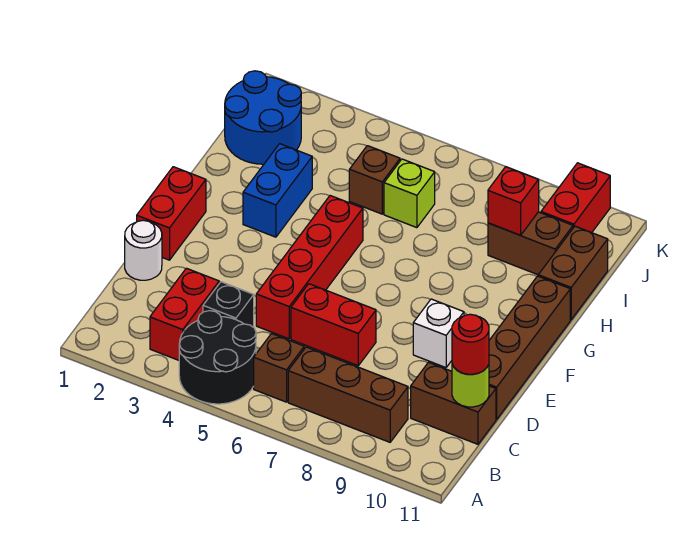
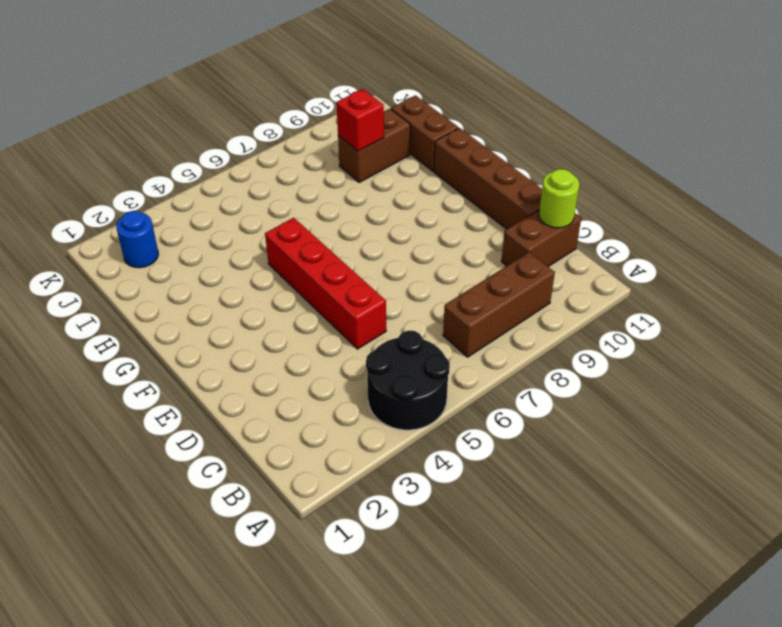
blue 1x1 round brick [116,211,159,268] -> blue 2x2 round brick [225,71,301,164]
none -> red 1x2 brick [150,268,219,360]
none -> brown 1x1 brick [254,334,304,402]
none -> black 1x1 brick [203,282,254,327]

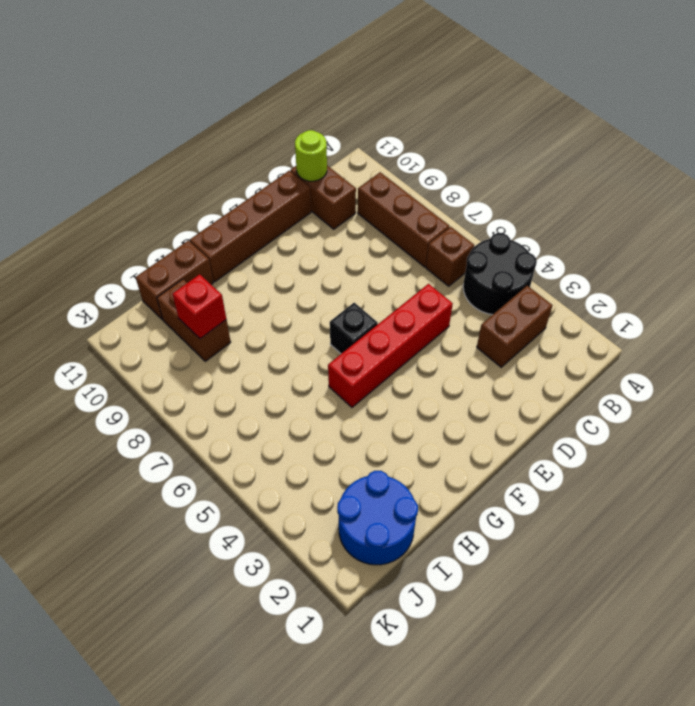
brown 1x2 brick [477,286,552,367] -> red 1x2 brick [150,268,219,360]
black 1x1 brick [330,303,378,354] -> black 1x1 brick moved to [203,282,254,327]
none -> white 1x1 round brick [125,220,162,280]
none -> red 1x2 brick [291,284,376,366]
none -> red 1x2 brick [137,167,206,260]

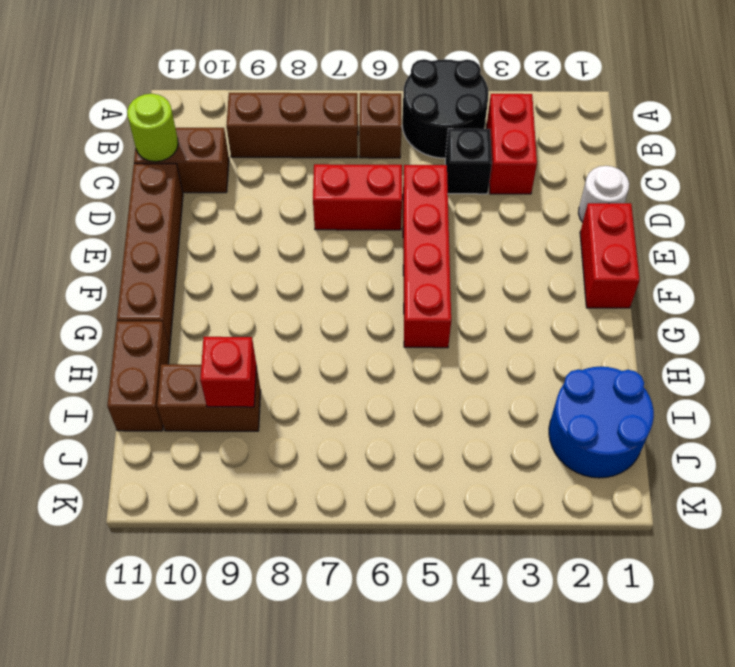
none -> white 1x1 brick [413,299,464,368]
none -> blue 1x2 brick [243,144,312,237]
none -> brown 1x1 brick [349,146,400,214]

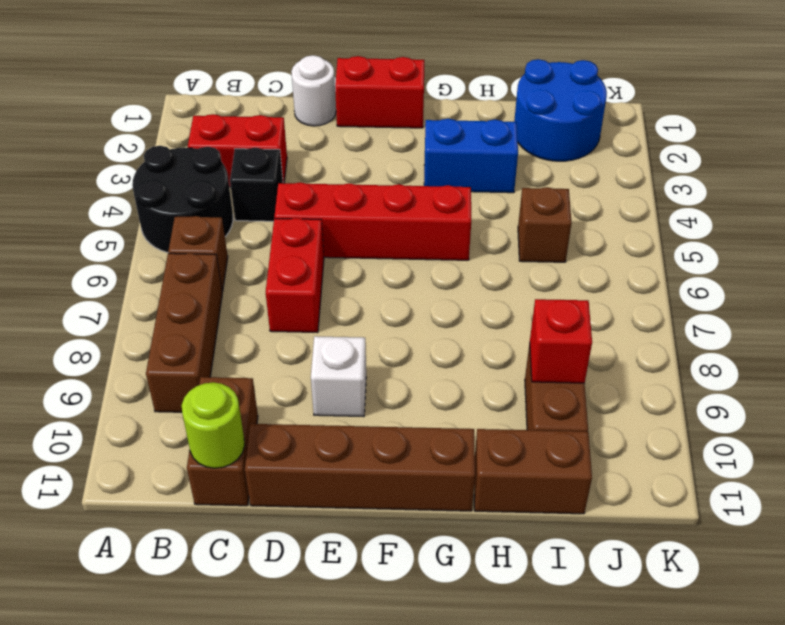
none -> lime 1x1 brick [384,159,435,228]
none -> red 1x2 brick [541,163,610,233]
none -> red 1x1 round brick [452,314,489,374]

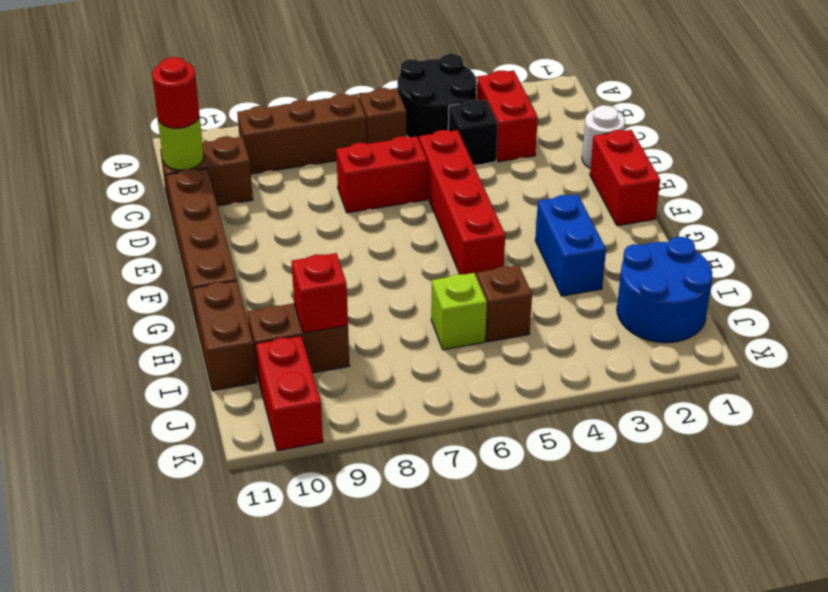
none -> white 1x1 brick [413,299,464,368]

